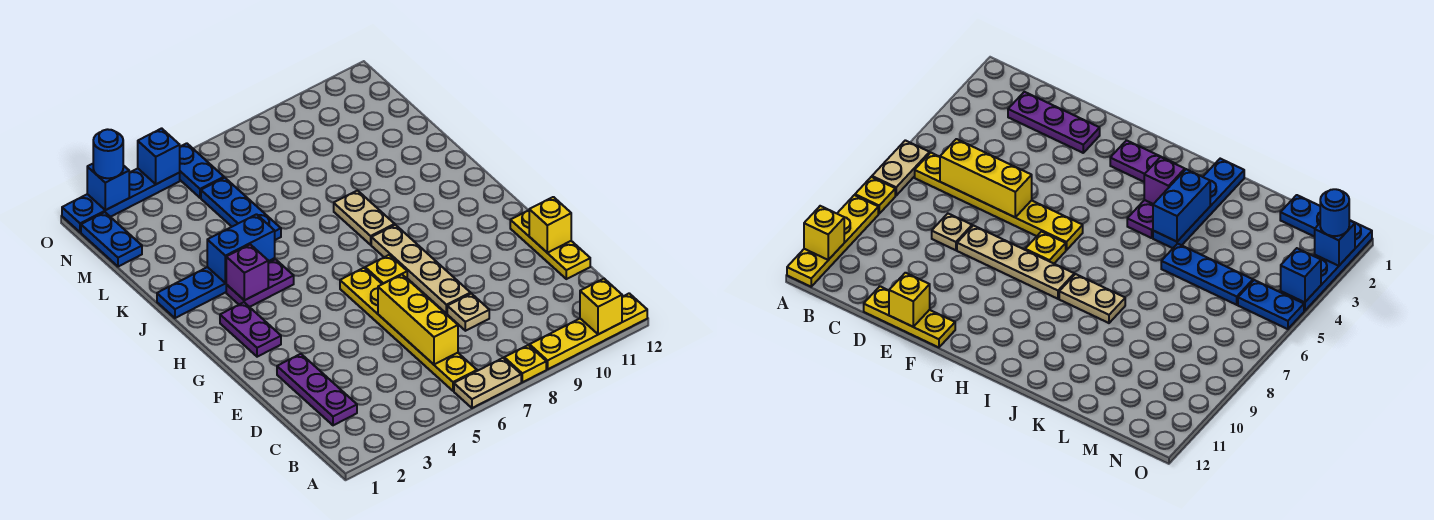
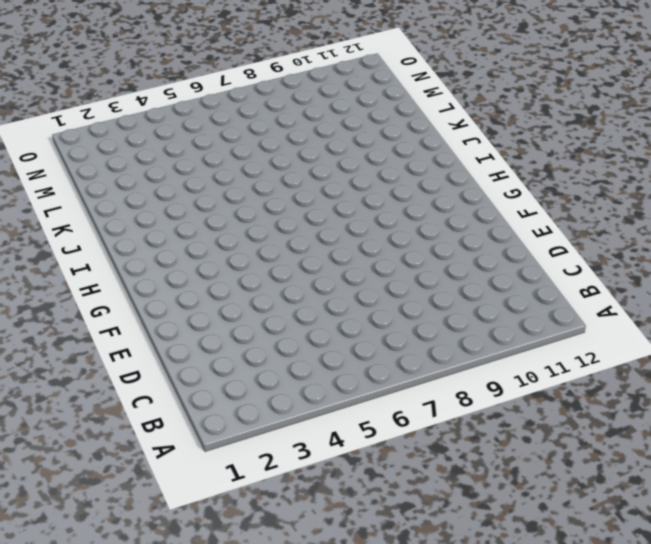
none -> tan 1x2 plate [454,358,521,408]
none -> yellow 1x1 plate [504,345,546,382]
none -> yellow 1x4 plate [530,293,647,369]

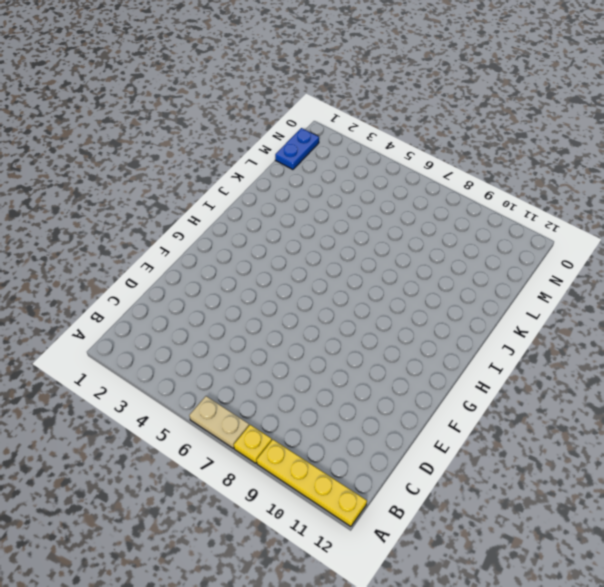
none -> yellow 1x6 plate [340,268,477,391]
none -> purple 1x3 plate [277,354,357,425]
none -> tan 1x1 plate [447,294,489,331]

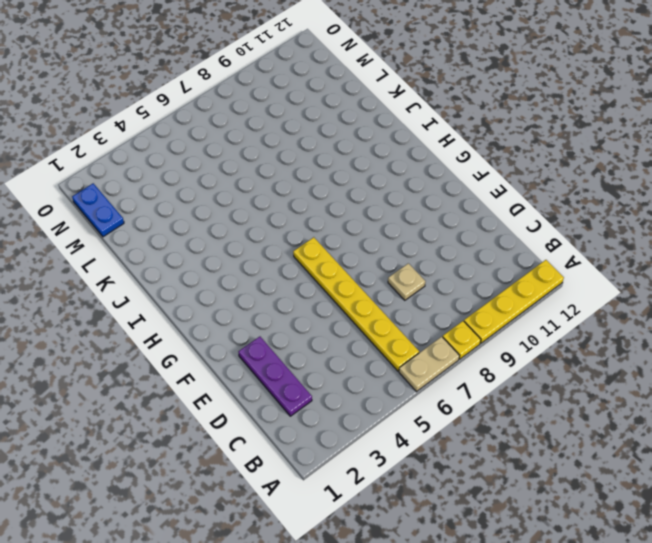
none -> yellow 1x3 plate [510,210,590,279]
none -> tan 1x4 plate [371,225,471,314]
none -> purple 1x2 plate [220,302,281,357]

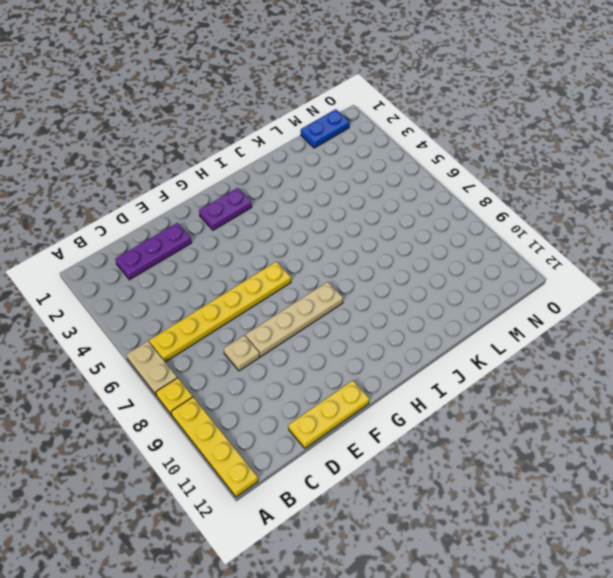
none -> yellow 1x1 plate [365,255,407,284]
none -> purple 1x2 plate [226,259,294,307]
none -> tan 1x2 plate [334,191,395,245]

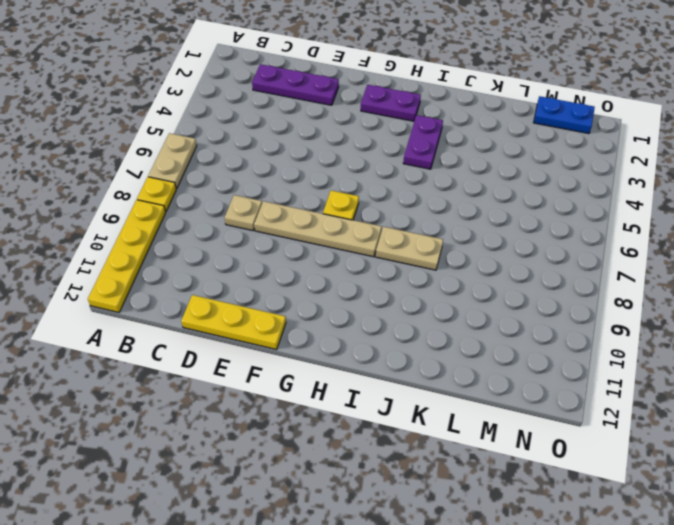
none -> yellow 1x6 plate [340,268,477,391]
none -> blue 1x4 plate [157,259,275,318]
none -> blue 1x3 plate [201,178,281,240]

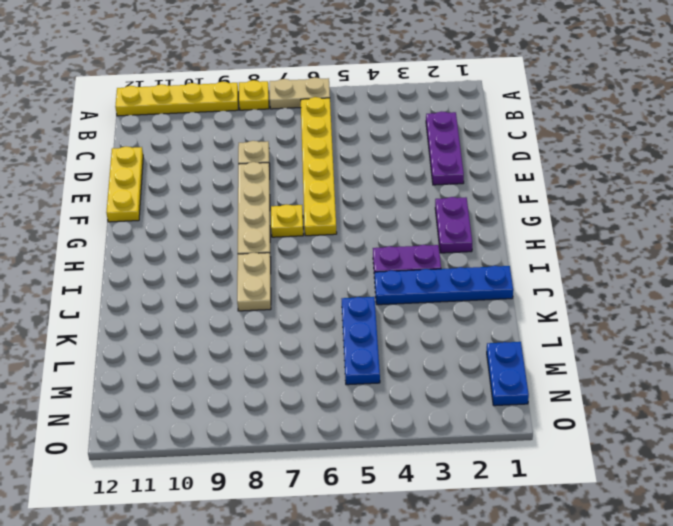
none -> blue 1x2 plate [179,143,224,198]
none -> blue 1x4 plate [62,169,180,232]
none -> yellow 1x1 brick [580,279,622,334]

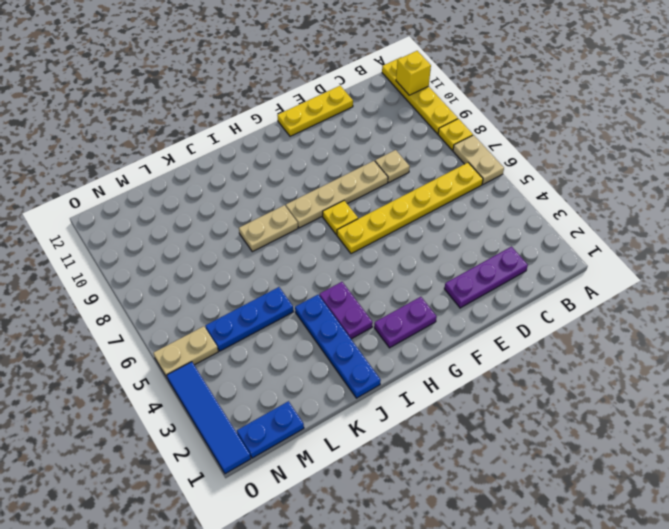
tan 1x2 plate [154,326,218,379] -> blue 1x2 plate [179,143,224,198]
blue 1x4 tile [167,362,251,474] -> blue 1x4 plate [62,169,180,232]
none -> yellow 1x3 brick [378,274,458,364]
none -> yellow 1x1 brick [529,197,571,253]
none -> purple 1x1 brick [226,244,268,300]

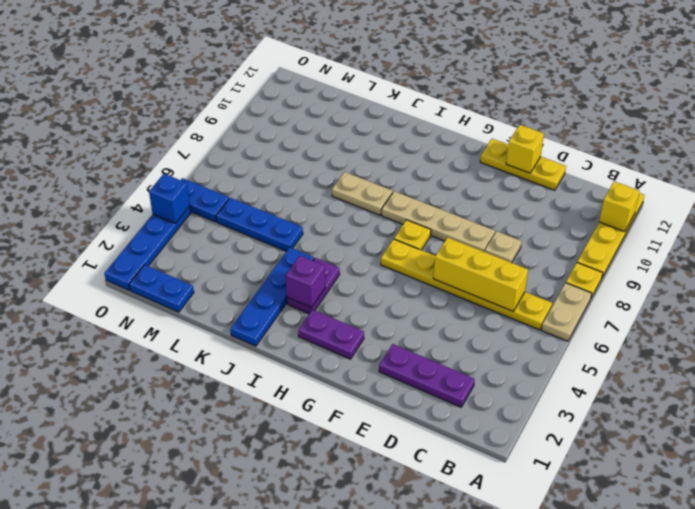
none -> blue 1x2 brick [207,214,275,283]
none -> blue 1x1 brick [87,164,129,210]
none -> blue 1x1 round brick [93,129,123,178]

